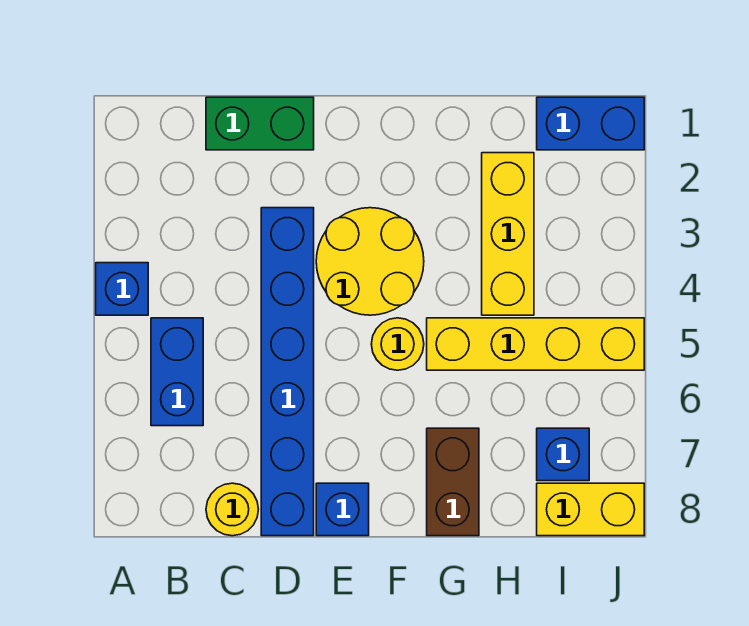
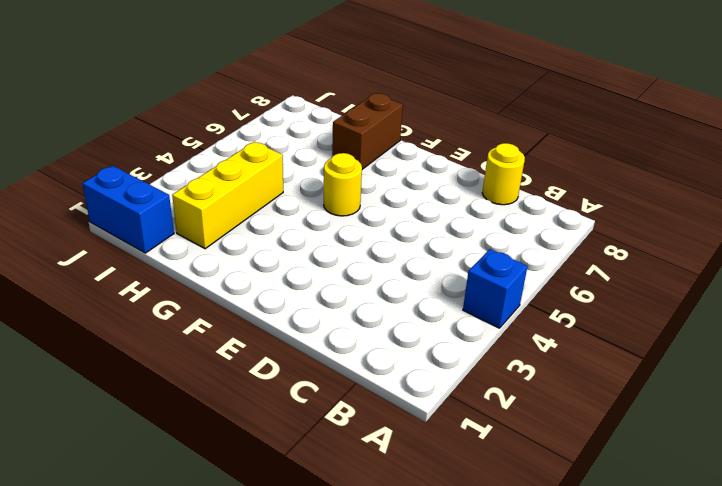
none -> blue 1x2 brick [151,318,203,426]
none -> green 1x2 brick [206,97,314,150]
none -> blue 1x6 brick [261,208,314,536]

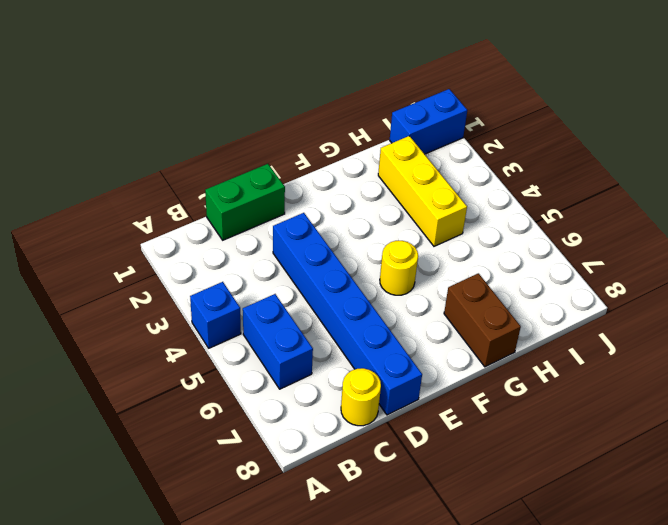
none -> yellow 2x2 round brick [316,208,424,315]
none -> blue 1x1 brick [316,483,369,536]
none -> yellow 1x4 brick [427,318,644,370]

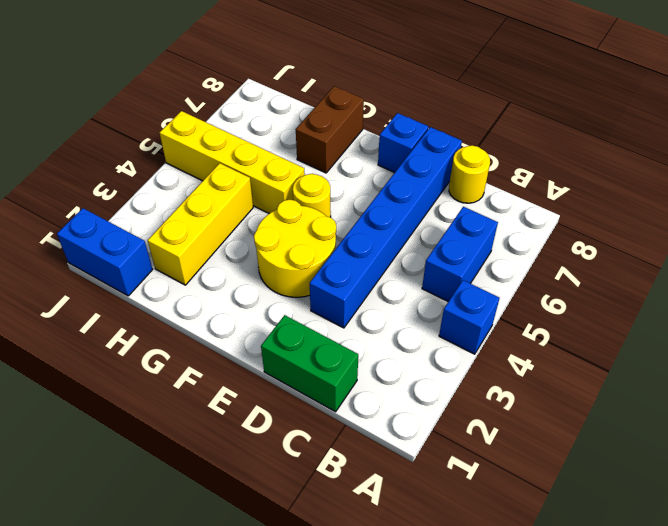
none -> blue 1x1 brick [537,428,589,481]
none -> yellow 1x2 brick [537,483,644,536]

